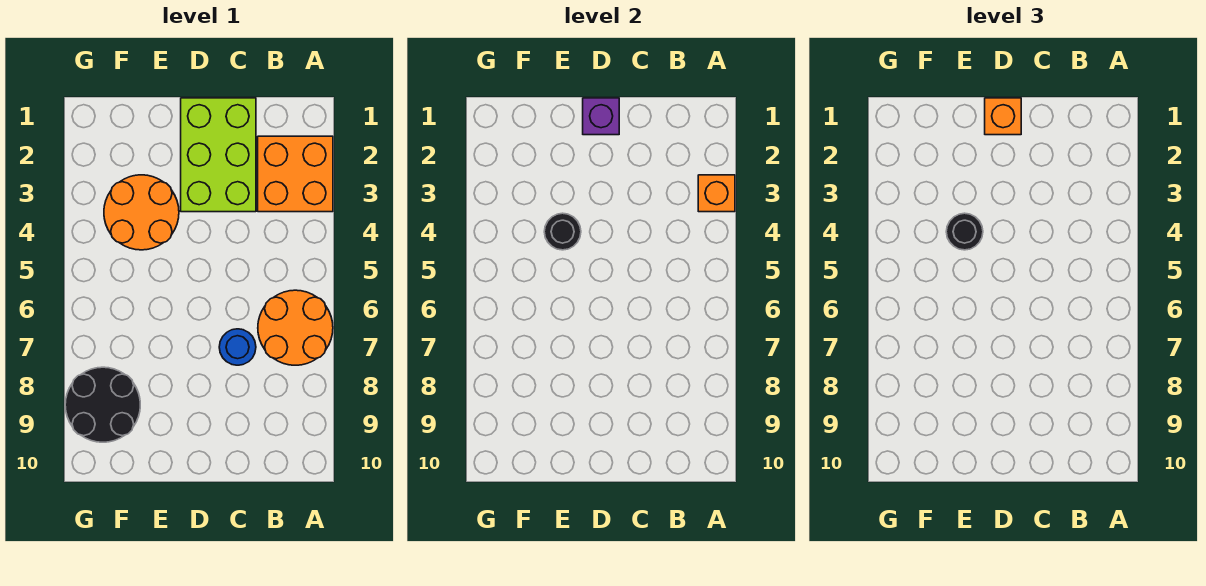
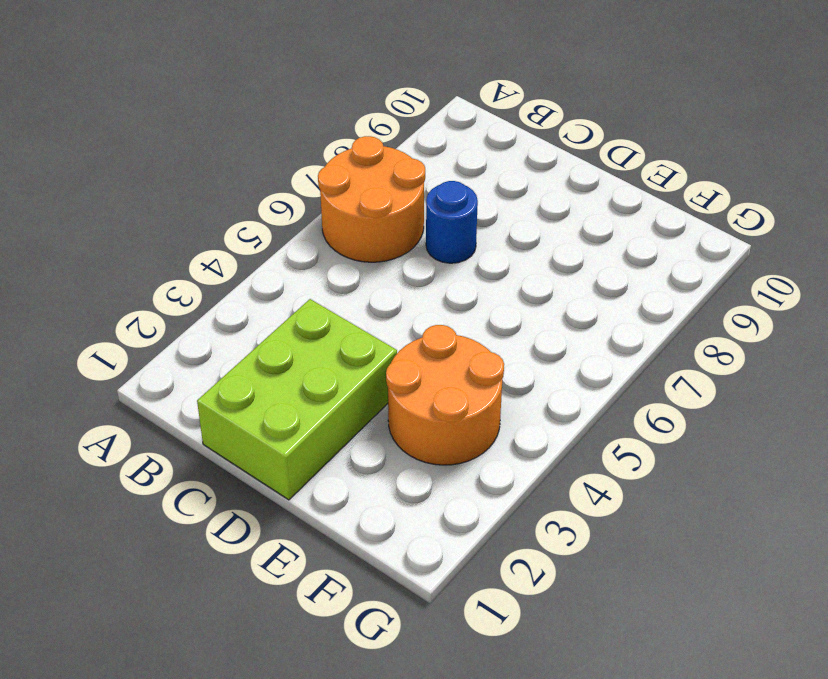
none -> orange 2x2 brick [258,136,333,212]
none -> black 2x2 round brick [65,367,140,442]

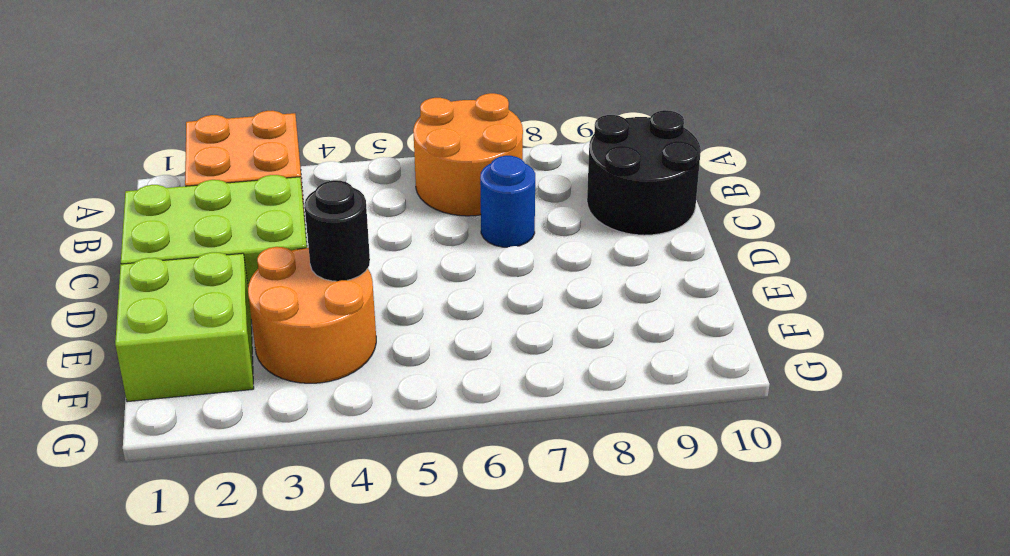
black 2x2 round brick [587,110,701,235] -> black 2x2 round brick moved to [65,367,140,442]
lime 2x2 brick [115,252,254,402] -> none
none -> orange 1x1 brick [698,175,735,212]
none -> purple 1x1 brick [583,98,619,135]

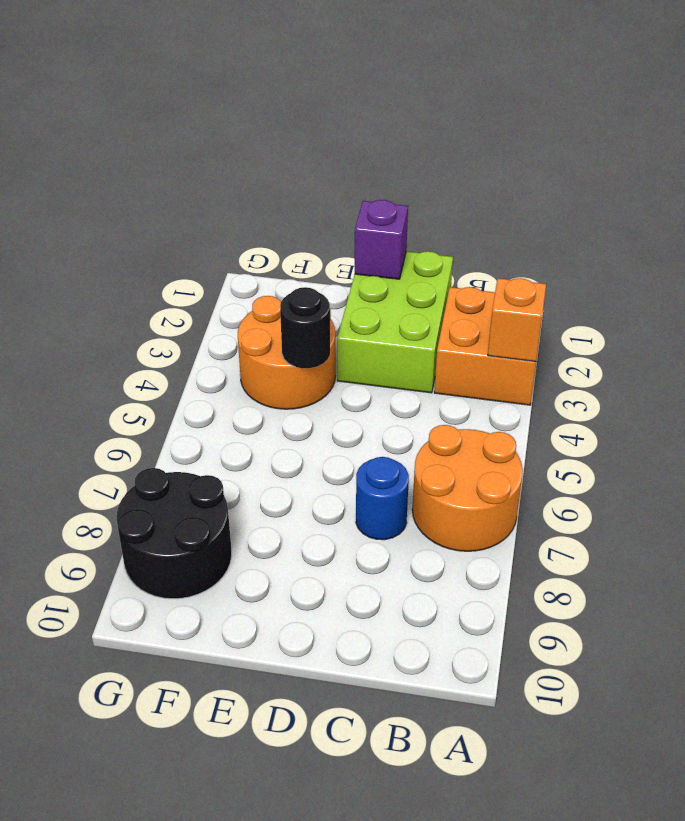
none -> orange 1x1 brick [985,98,1021,135]
none -> black 1x1 round brick [946,213,983,250]

